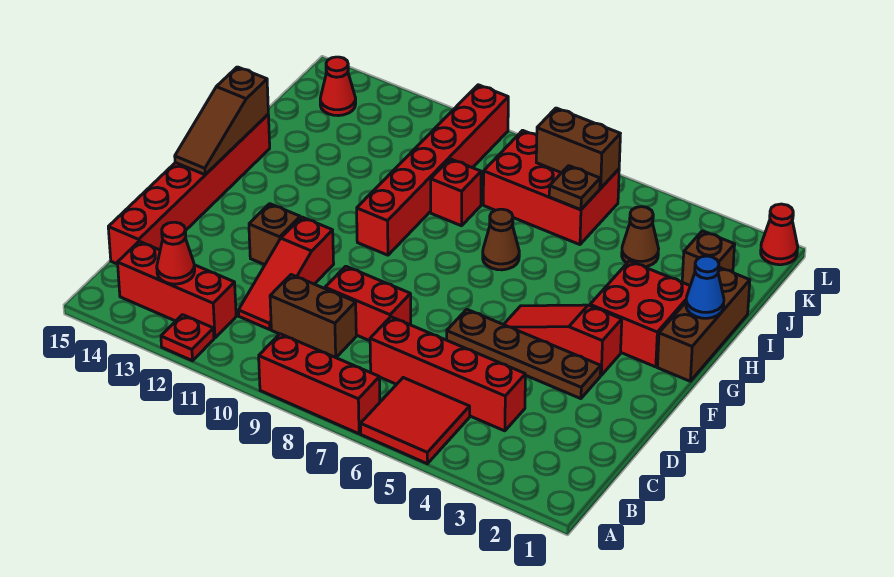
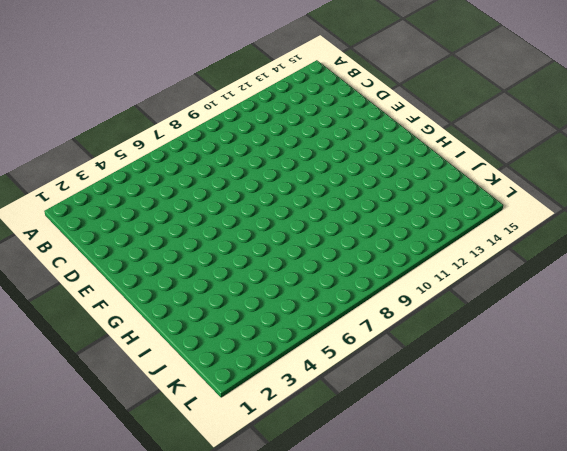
none -> red 2x2 tile [361,378,470,464]
none -> red 1x3 brick [259,334,380,434]
none -> red 1x1 plate [161,315,214,361]

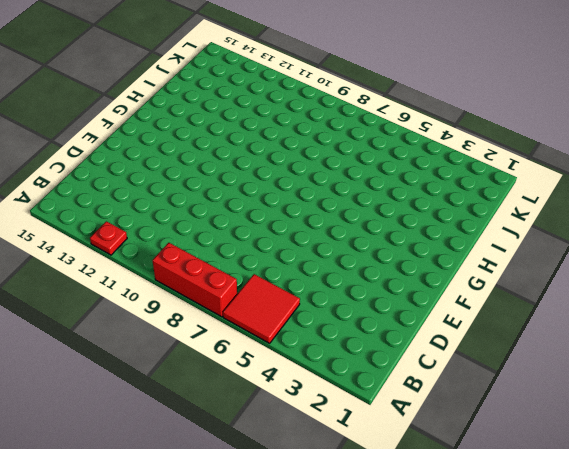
none -> red 1x3 brick [118,241,236,338]
none -> red 1x4 brick [370,317,525,431]
none -> brown 1x2 brick [270,275,356,357]

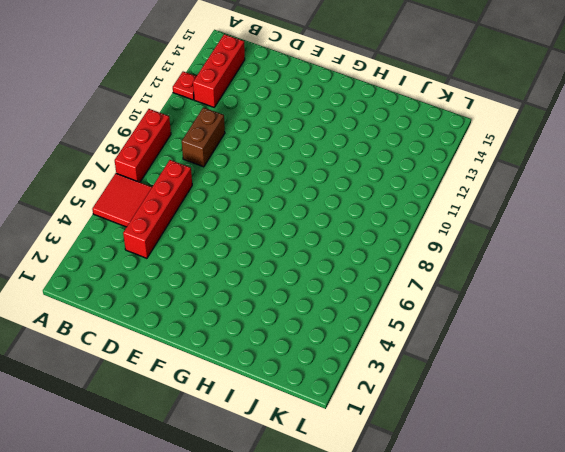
none -> red 1x3 slope [239,217,334,329]
none -> red 1x6 brick [108,115,270,264]
none -> red 1x2 brick [325,266,411,341]

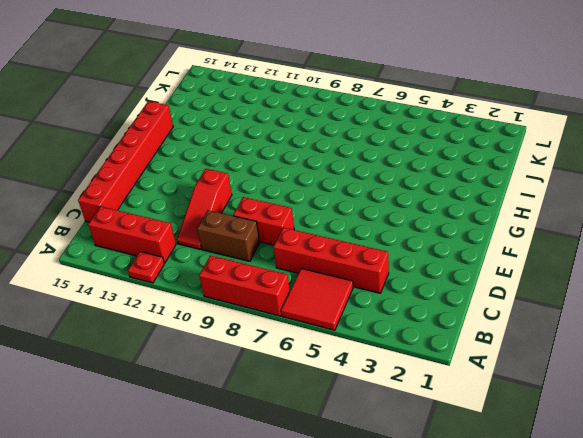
none -> brown 1x4 plate [447,309,601,399]
none -> brown 1x1 brick [249,204,300,265]
none -> red 1x3 slope [504,305,622,375]

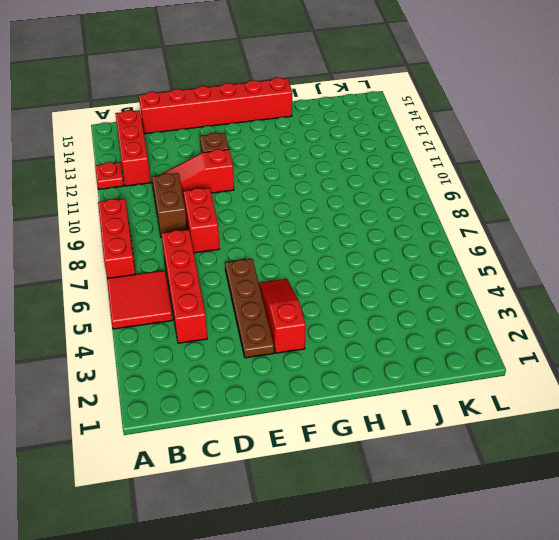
none -> brown 1x3 brick [657,267,750,381]
none -> red 2x2 brick [590,261,690,367]
none -> red 1x6 brick [357,85,508,255]

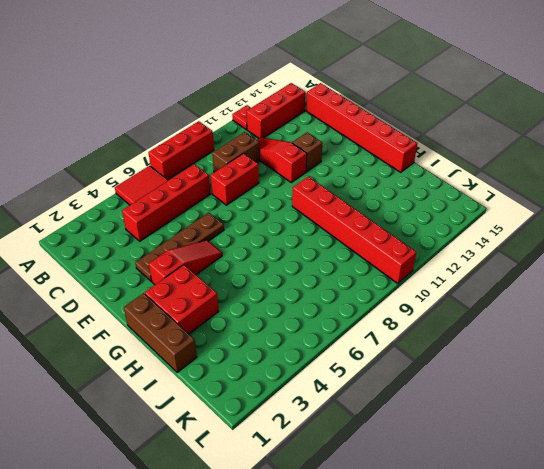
none -> brown 1x1 cone [483,209,519,270]
none -> red 1x1 brick [431,159,481,226]
none -> brown 1x1 brick [682,231,735,285]

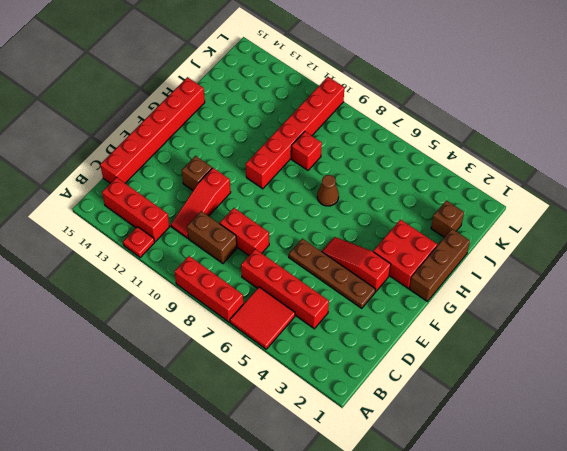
none -> brown 1x1 cone [622,207,659,267]
none -> red 2x3 brick [483,130,619,245]
none -> red 1x1 cone [320,57,356,116]

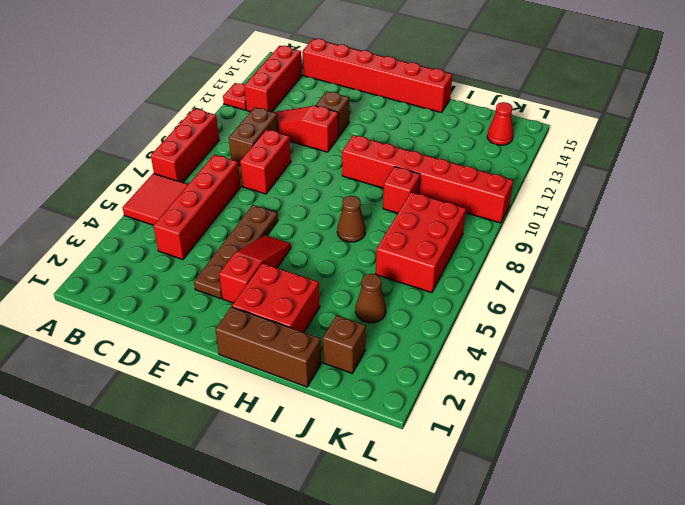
none -> red 1x1 cone [761,204,798,265]
none -> red 1x1 cone [157,222,195,284]
none -> brown 1x3 slope [175,67,268,175]

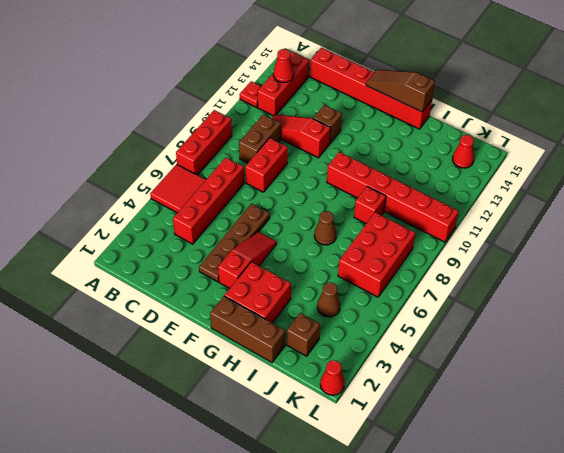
none -> blue 1x1 cone [686,256,724,318]
none -> brown 1x1 plate [549,166,600,210]
none -> brown 1x2 brick [536,108,620,188]

